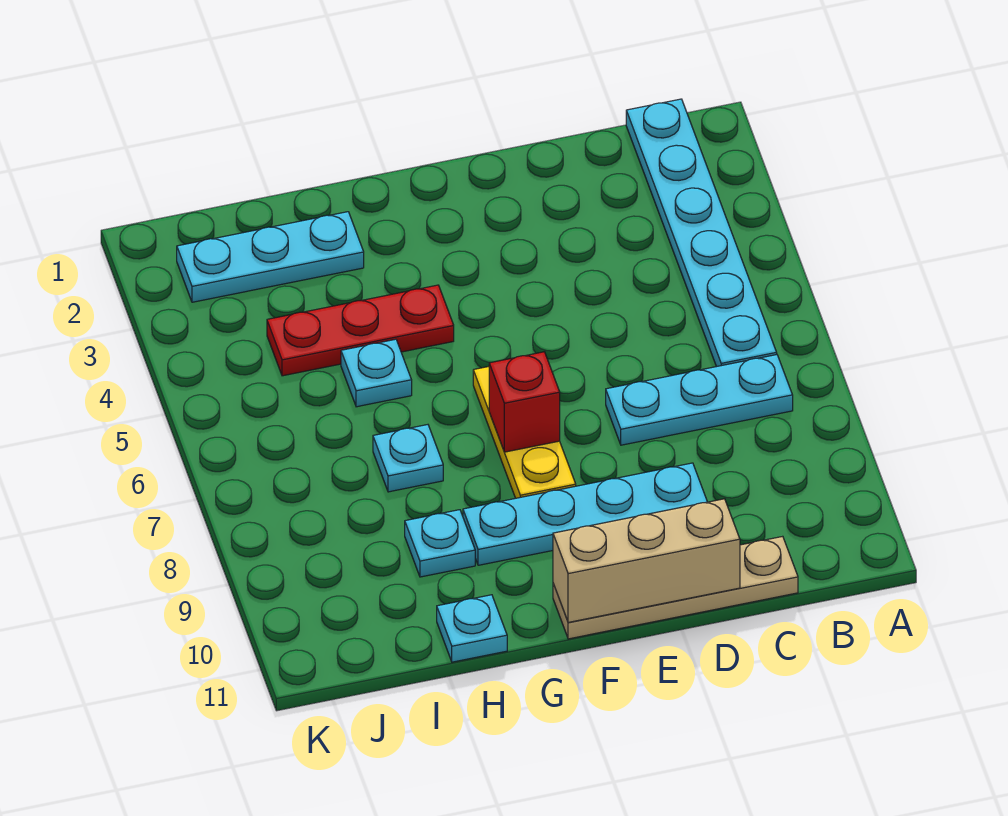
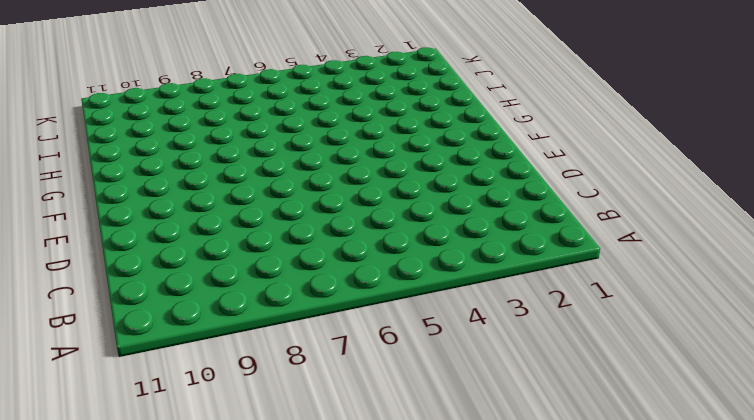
none -> cyan 1x6 plate [626,99,777,367]
none -> cyan 1x3 plate [606,355,793,445]
none -> tan 1x4 plate [553,536,798,639]

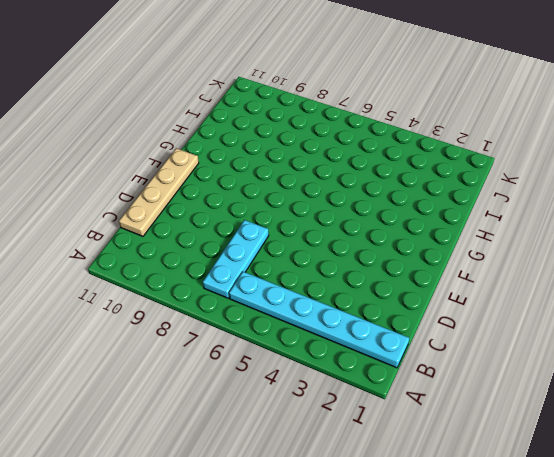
none -> cyan 1x4 plate [463,463,707,565]
none -> yellow 1x3 plate [473,367,576,498]
none -> red 1x3 plate [267,285,454,376]

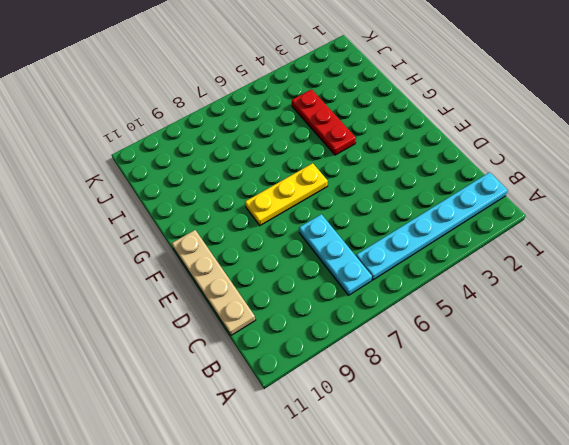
none -> cyan 1x4 plate [463,463,707,565]
none -> cyan 1x3 plate [177,212,364,302]
none -> cyan 1x1 plate [341,339,412,407]

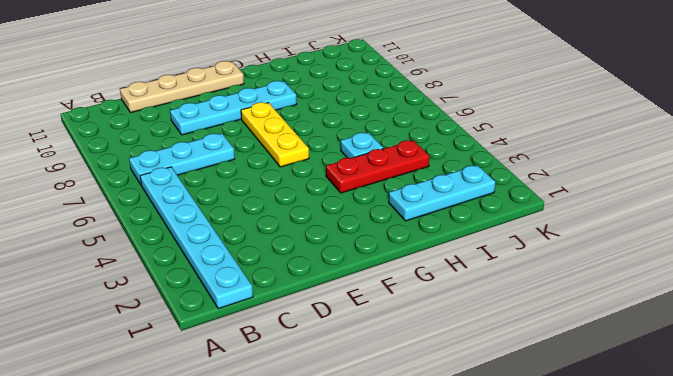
none -> cyan 1x1 plate [373,425,443,492]
none -> cyan 1x1 plate [405,510,475,577]
none -> cyan 1x1 plate [437,595,507,662]

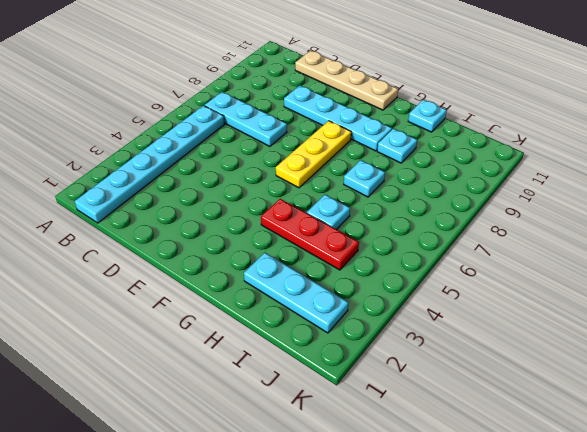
none -> tan 1x3 brick [553,499,740,622]
none -> red 1x1 brick [489,352,560,452]

